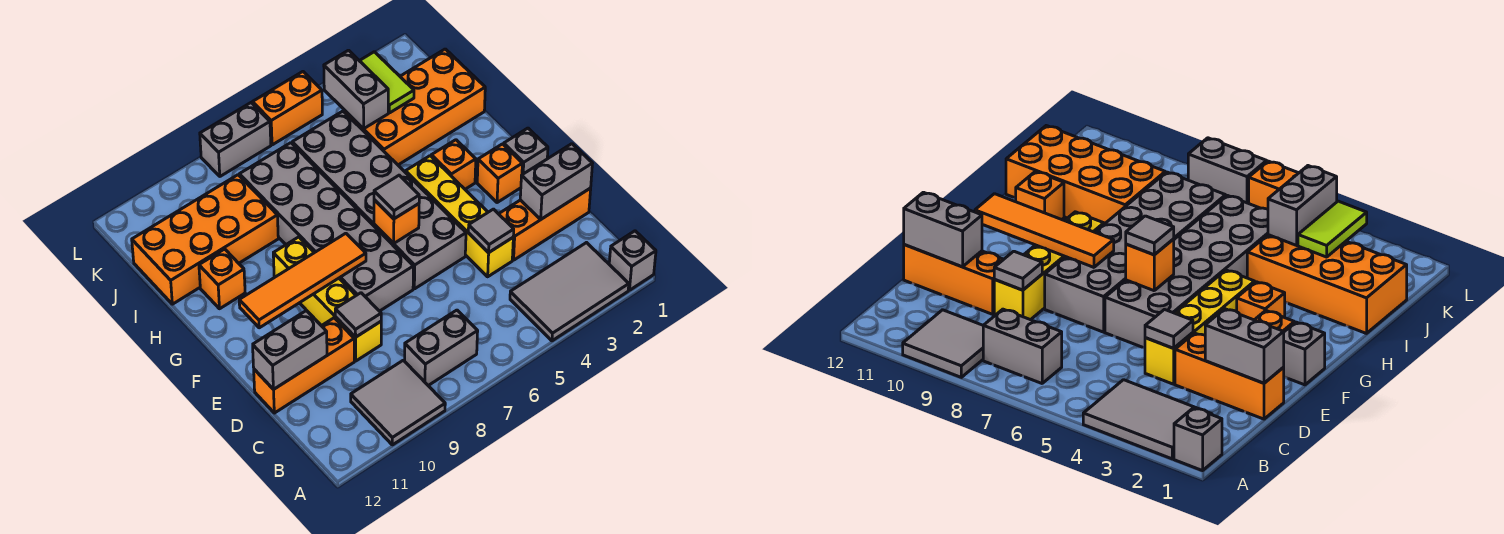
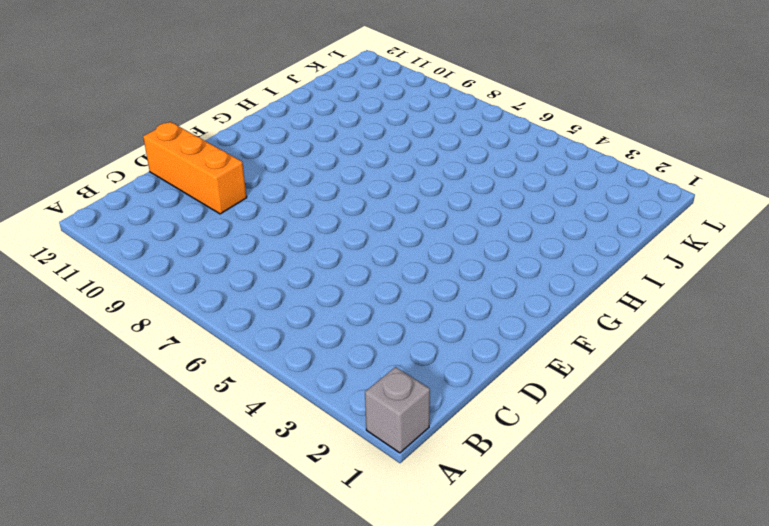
none -> grey 2x3 tile [510,243,629,341]
none -> grey 2x2 tile [351,360,445,445]
none -> grey 1x2 brick [405,310,478,386]

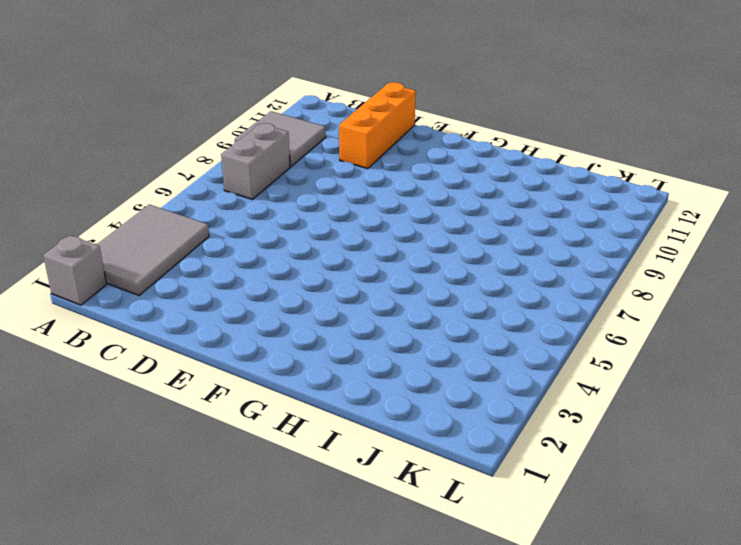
none -> orange 1x3 brick [499,188,591,260]
none -> yellow 1x4 brick [406,156,513,277]
none -> yellow 1x4 brick [273,237,381,361]

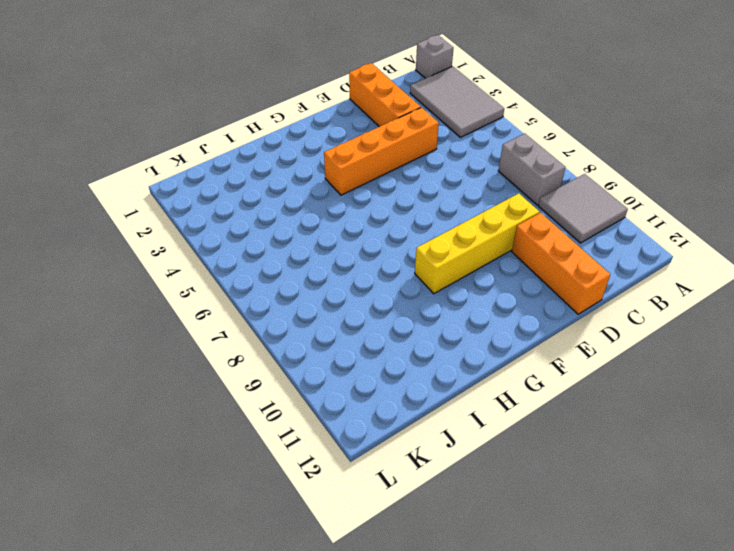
orange 1x4 brick [324,107,439,195] -> yellow 1x4 brick [406,156,513,277]
none -> grey 2x6 brick [292,111,466,289]
none -> grey 2x6 brick [239,143,413,311]
none -> grey 1x1 brick [504,128,548,175]

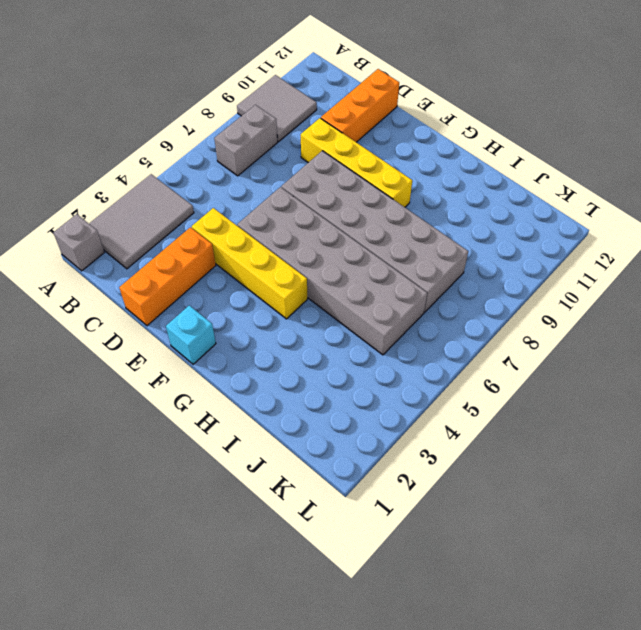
cyan 1x1 brick [166,305,216,364] -> grey 1x1 brick [504,128,548,175]
none -> orange 1x1 brick [477,144,522,203]
none -> orange 1x1 brick [431,140,476,189]
none -> orange 1x1 brick [199,249,245,309]

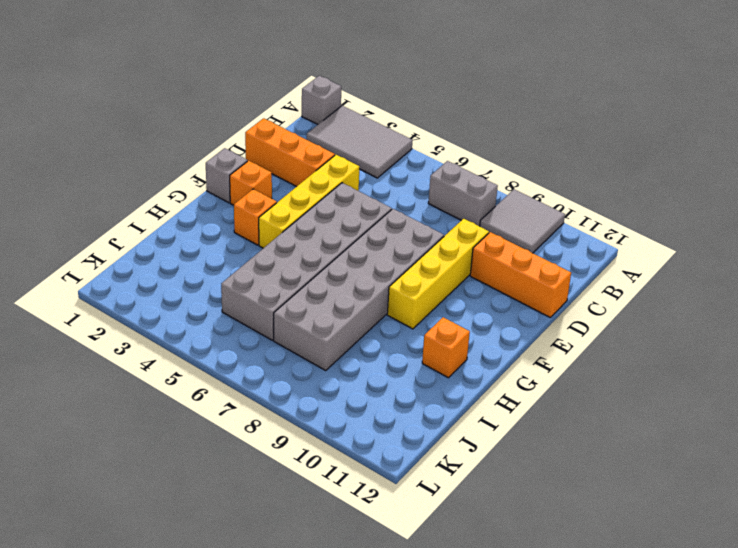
none -> orange 2x4 brick [344,49,485,165]
none -> orange 2x4 brick [132,175,278,304]
none -> orange 1x2 brick [252,72,322,145]

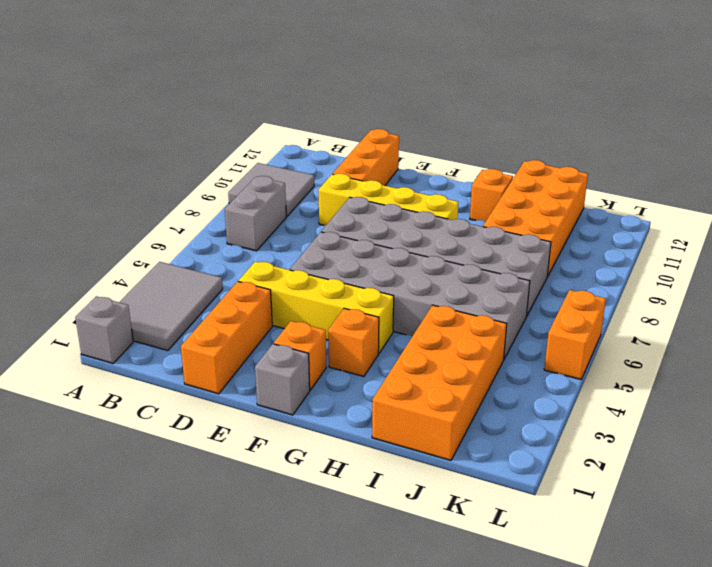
none -> grey 1x2 brick [200,103,271,176]
none -> grey 1x2 brick [520,144,593,220]
none -> grey 1x1 tile [468,209,514,253]

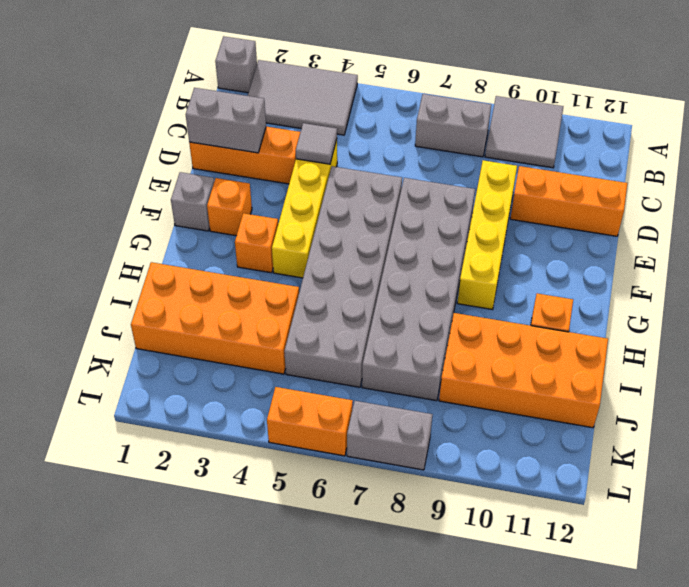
none -> grey 1x1 tile [335,293,381,337]
none -> grey 1x2 brick [253,310,327,390]
none -> orange 1x1 brick [374,200,419,244]

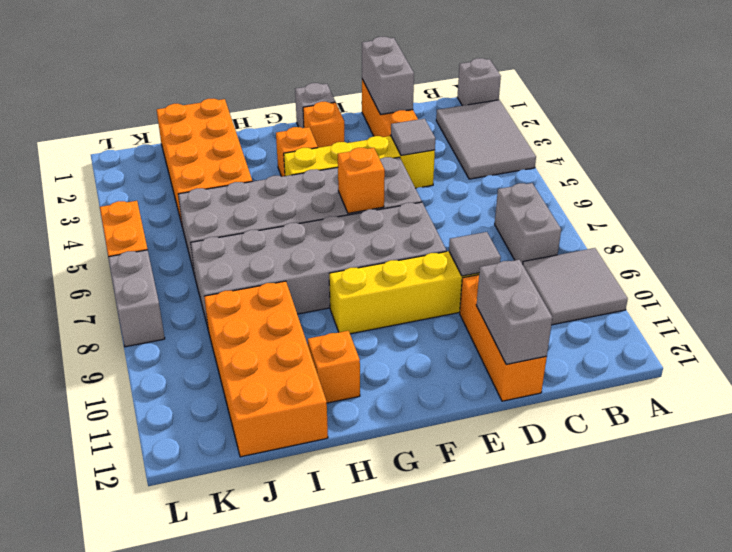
none -> orange 1x4 tile [239,233,366,328]
none -> lime 1x2 tile [360,52,414,113]
none -> grey 1x2 brick [324,50,388,129]

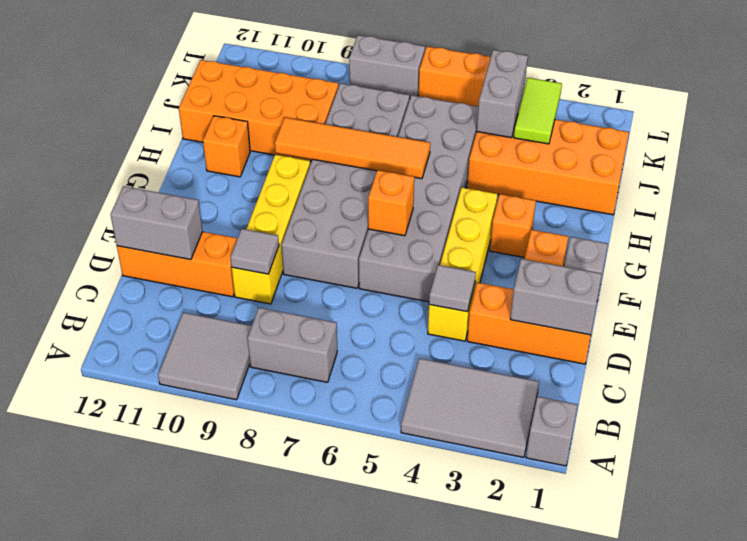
orange 1x4 tile [275,118,430,179] -> orange 1x4 tile moved to [239,233,366,328]
none -> grey 1x1 tile [374,175,419,219]

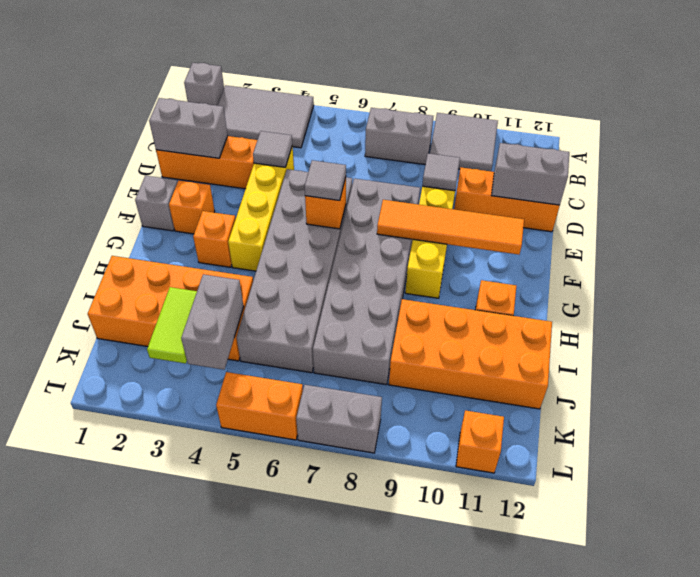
orange 1x1 brick [456,410,504,473] -> none

